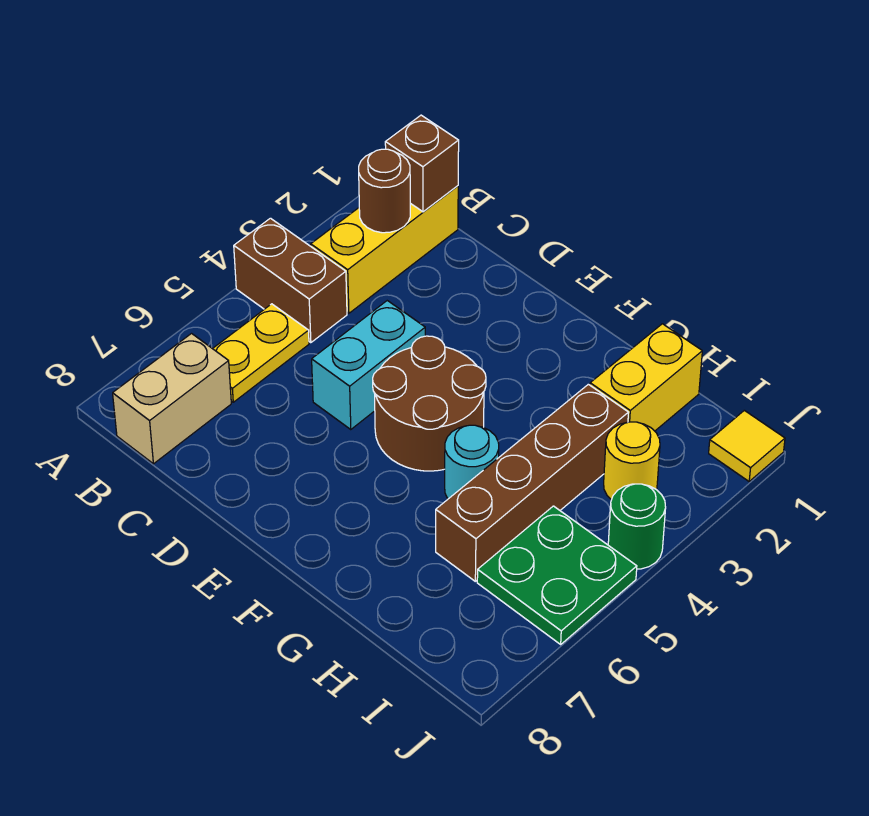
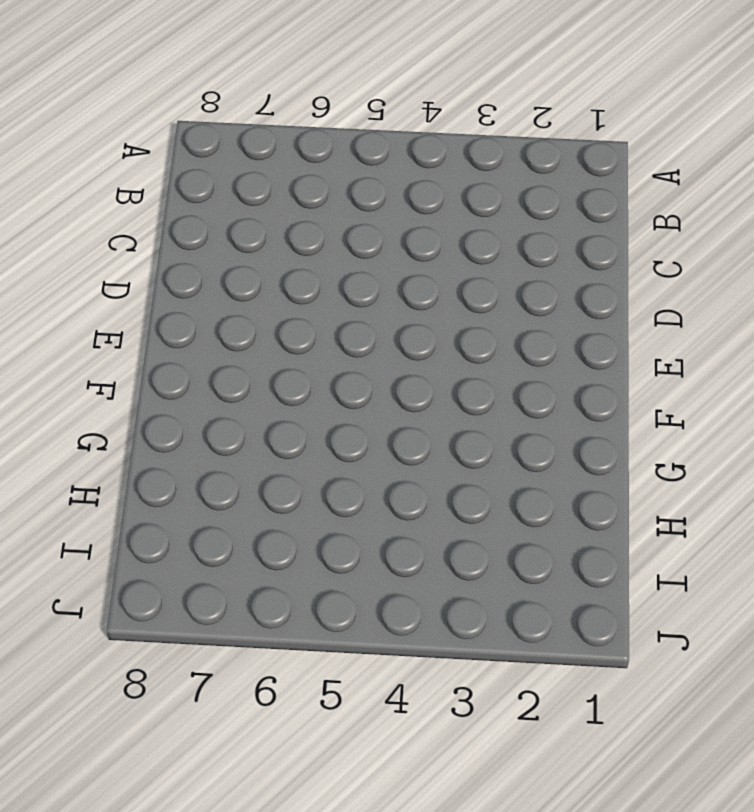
none -> brown 1x2 brick [234,218,347,343]
none -> yellow 1x3 brick [311,186,458,313]
none -> yellow 1x2 plate [213,304,309,402]

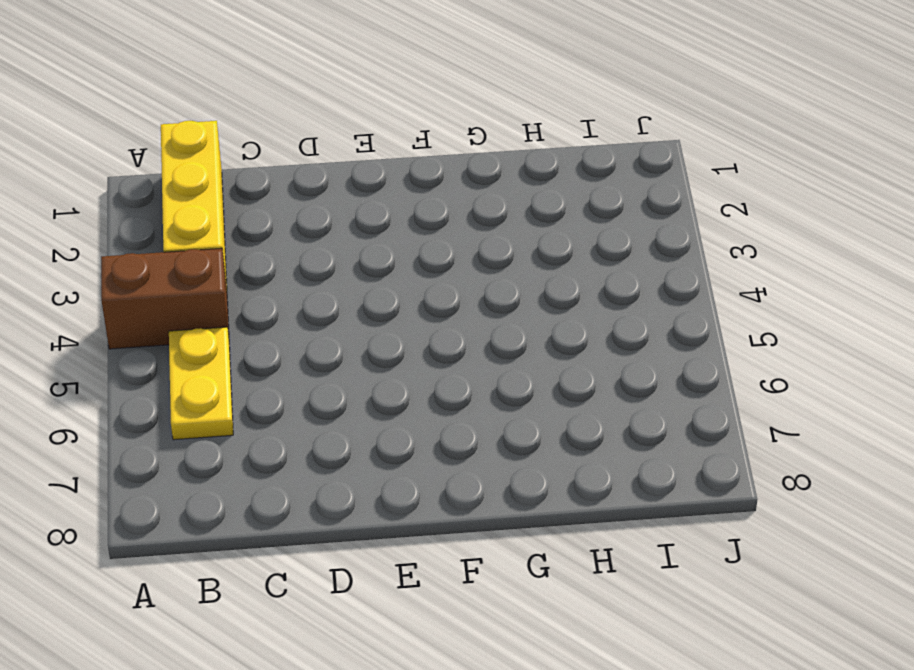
none -> tan 1x2 brick [113,334,231,464]
none -> cyan 1x2 brick [312,301,425,430]
none -> brown 2x2 round brick [373,336,486,471]

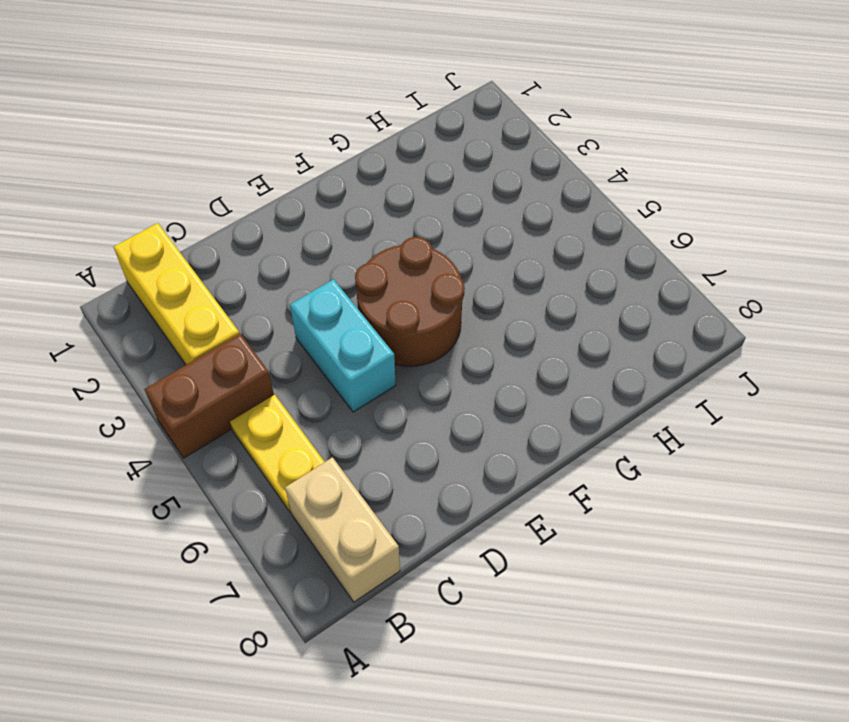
none -> cyan 1x1 round brick [445,425,499,499]
none -> yellow 1x2 brick [590,324,702,431]
none -> brown 1x4 brick [436,384,629,581]

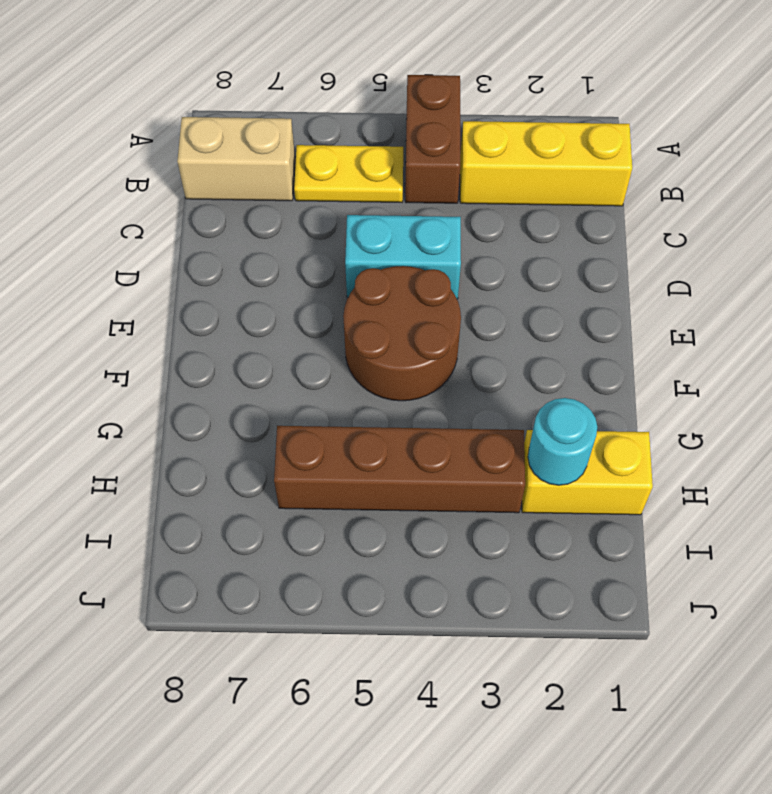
cyan 1x1 round brick [528,398,597,485] -> cyan 1x1 round brick moved to [445,425,499,499]
none -> yellow 1x1 round brick [604,422,660,500]
none -> green 2x2 plate [477,506,637,644]
none -> yellow 1x1 tile [709,410,785,481]

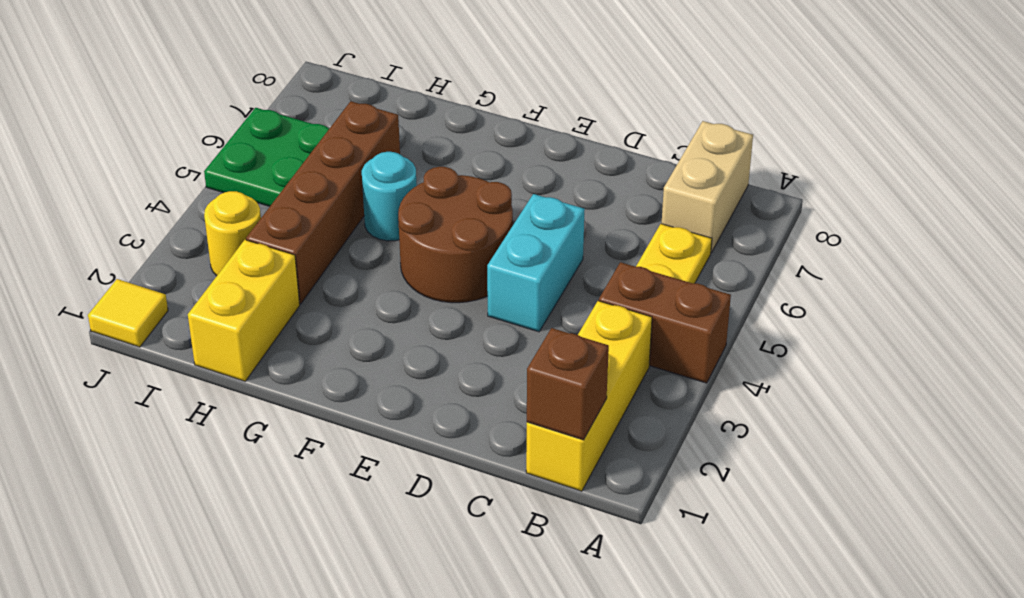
none -> green 1x1 round brick [608,484,666,569]
none -> brown 1x1 round brick [359,149,410,233]

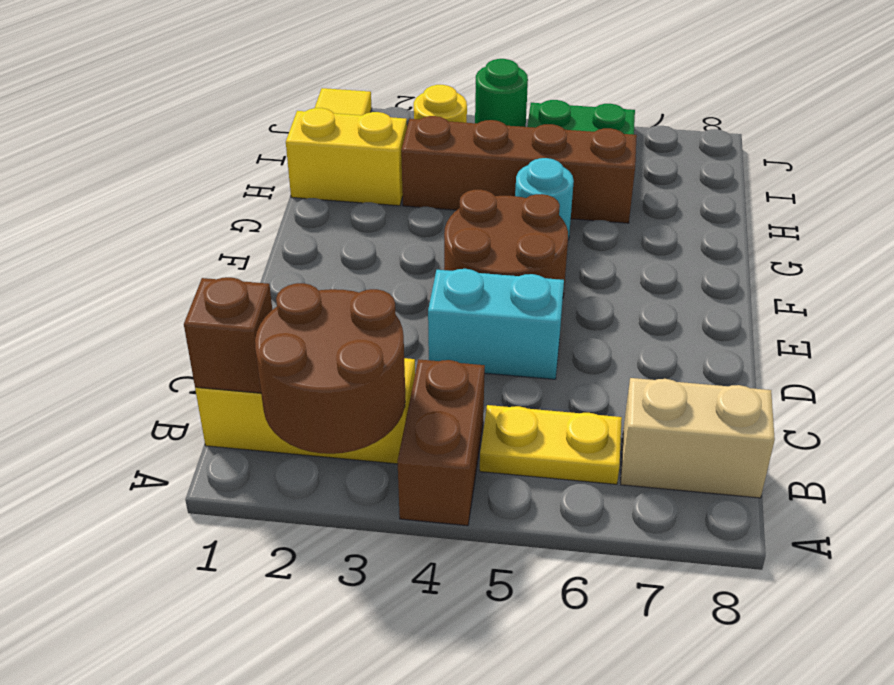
brown 2x2 round brick [255,283,405,454] -> brown 1x1 round brick [359,149,410,233]

